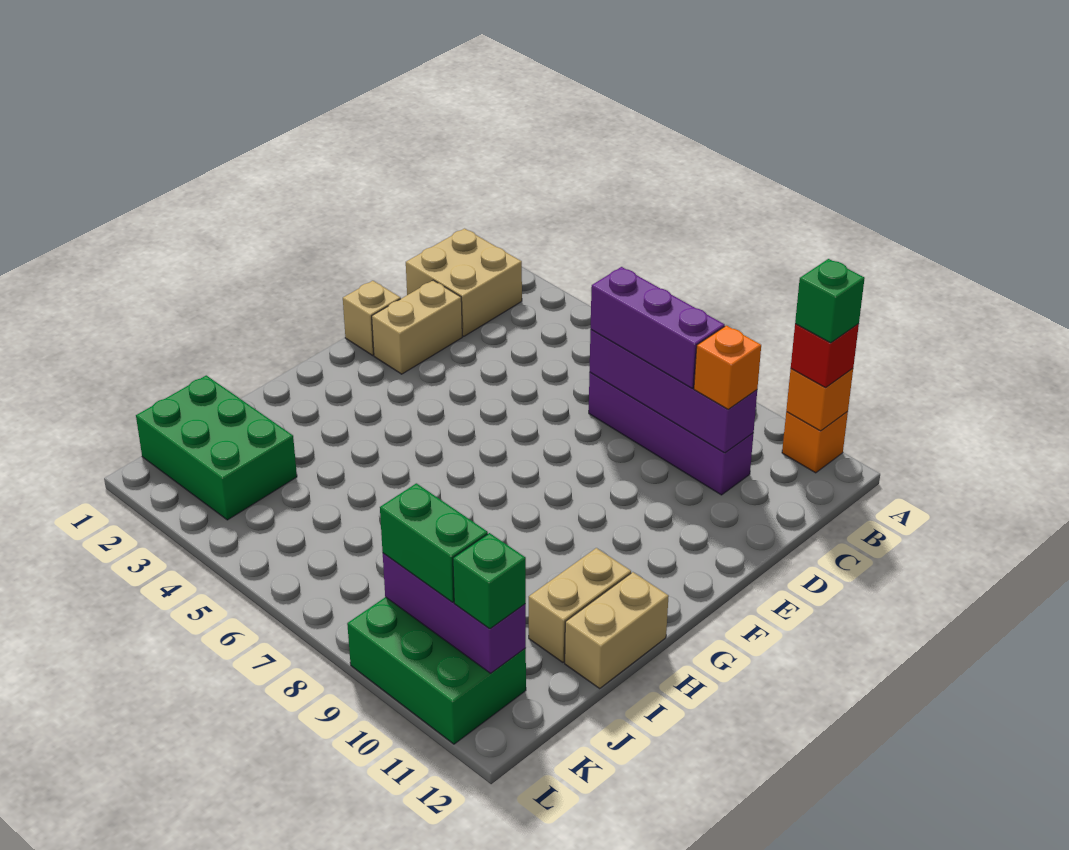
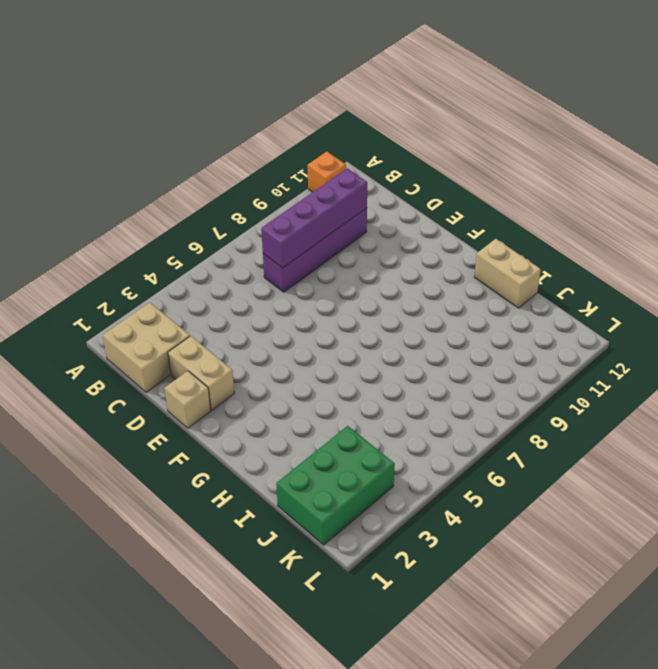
none -> tan 1x2 brick [529,548,631,662]
none -> green 2x3 brick [347,597,526,744]
none -> orange 1x1 brick [786,369,853,431]

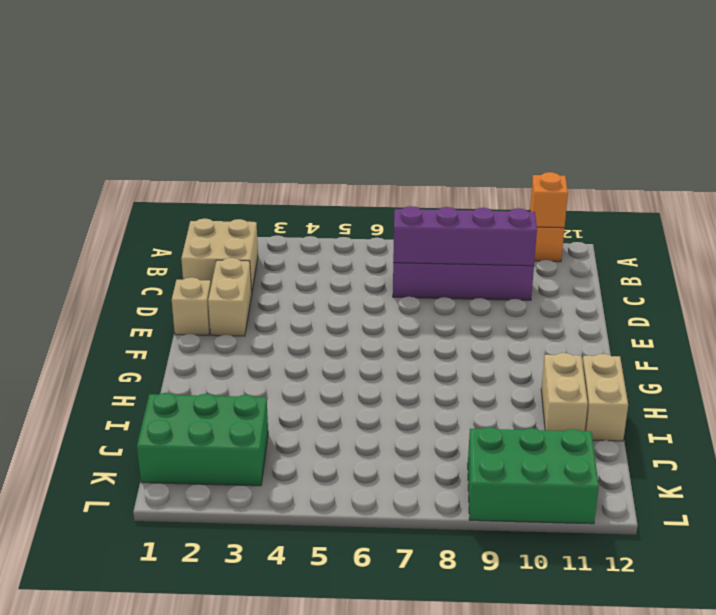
none -> purple 1x3 brick [383,553,526,673]
none -> red 1x1 brick [791,324,859,388]
none -> purple 1x3 brick [591,267,725,388]

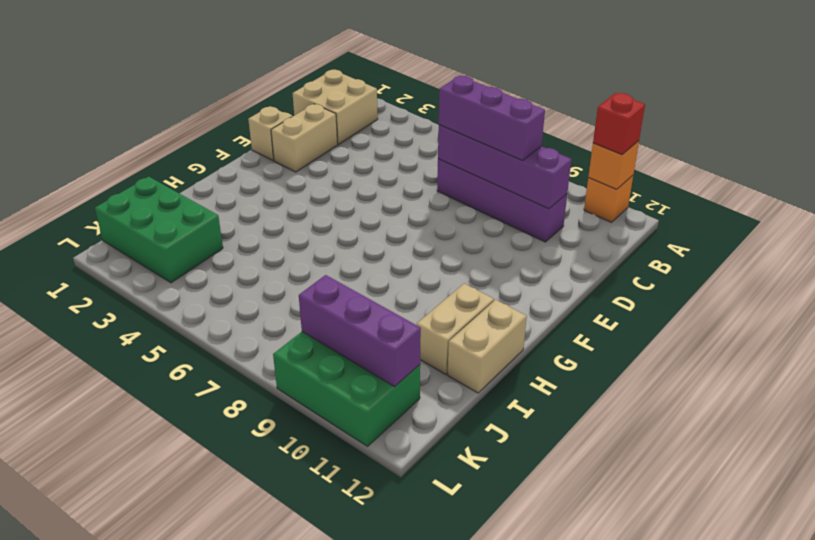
none -> orange 1x1 brick [694,326,761,409]
none -> green 1x2 brick [380,483,488,602]
none -> green 1x1 brick [453,533,526,629]

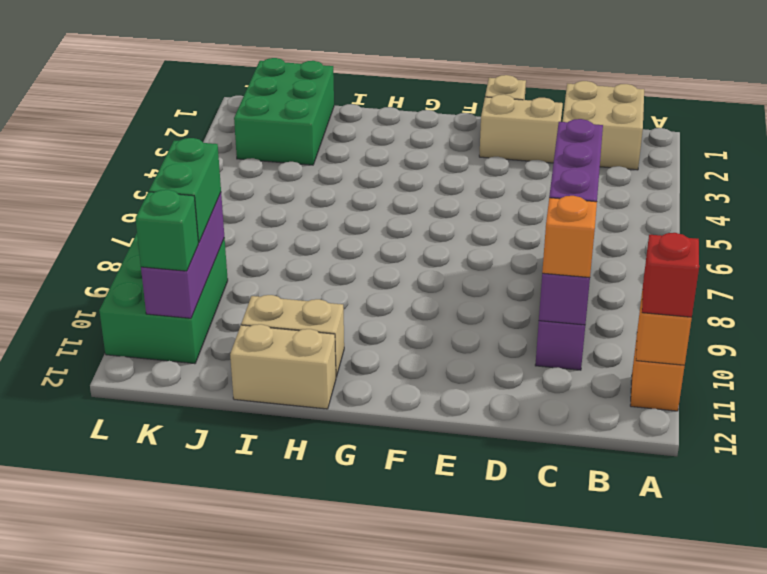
none -> green 1x1 brick [795,259,865,343]

